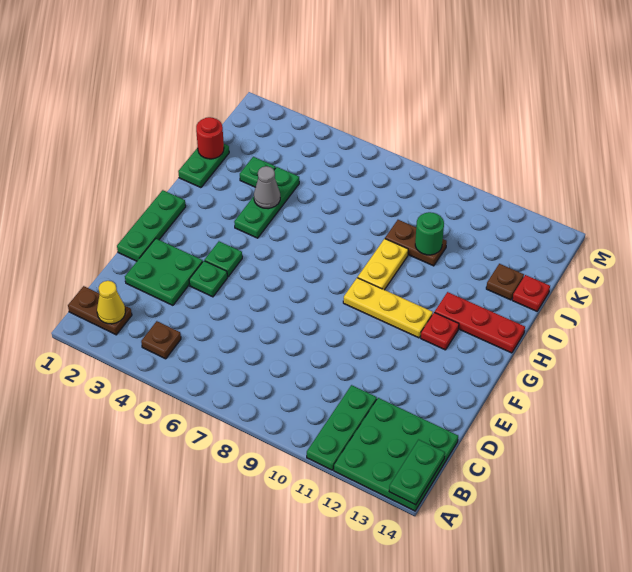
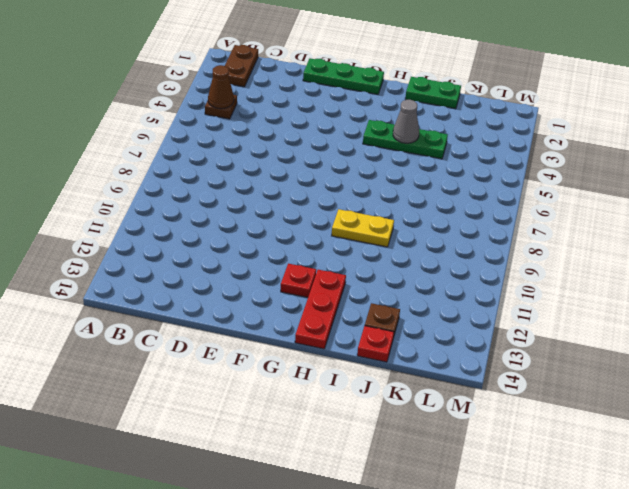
brown 1x1 cone [208,65,234,109] -> none
none -> green 1x3 plate [307,385,377,470]
none -> green 3x3 plate [334,398,458,511]
none -> green 2x2 plate [125,239,203,305]

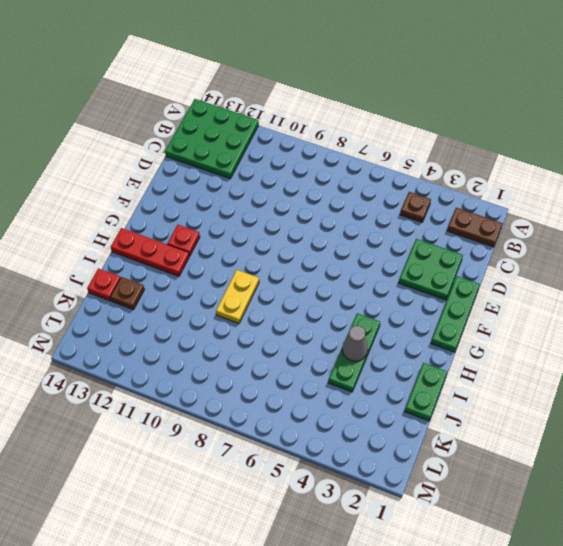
none -> green 1x3 plate [307,385,377,470]
none -> green 1x1 plate [189,261,227,297]
none -> green 1x1 plate [205,241,242,277]

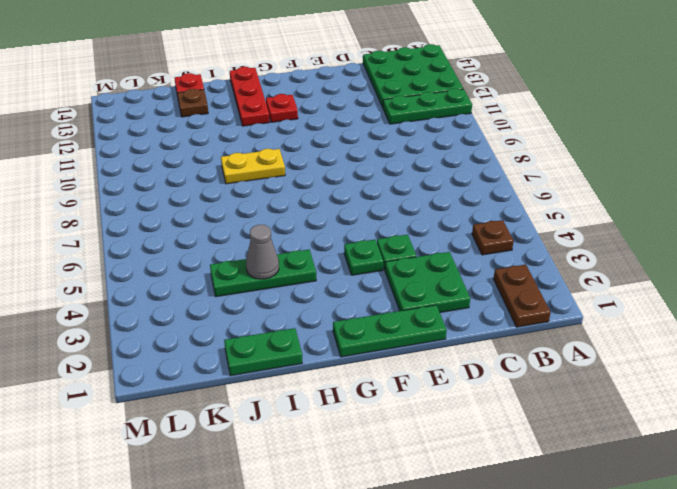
none -> yellow 1x3 plate [343,278,433,338]
none -> green 1x1 plate [240,157,276,187]
none -> brown 1x2 plate [385,220,447,266]

